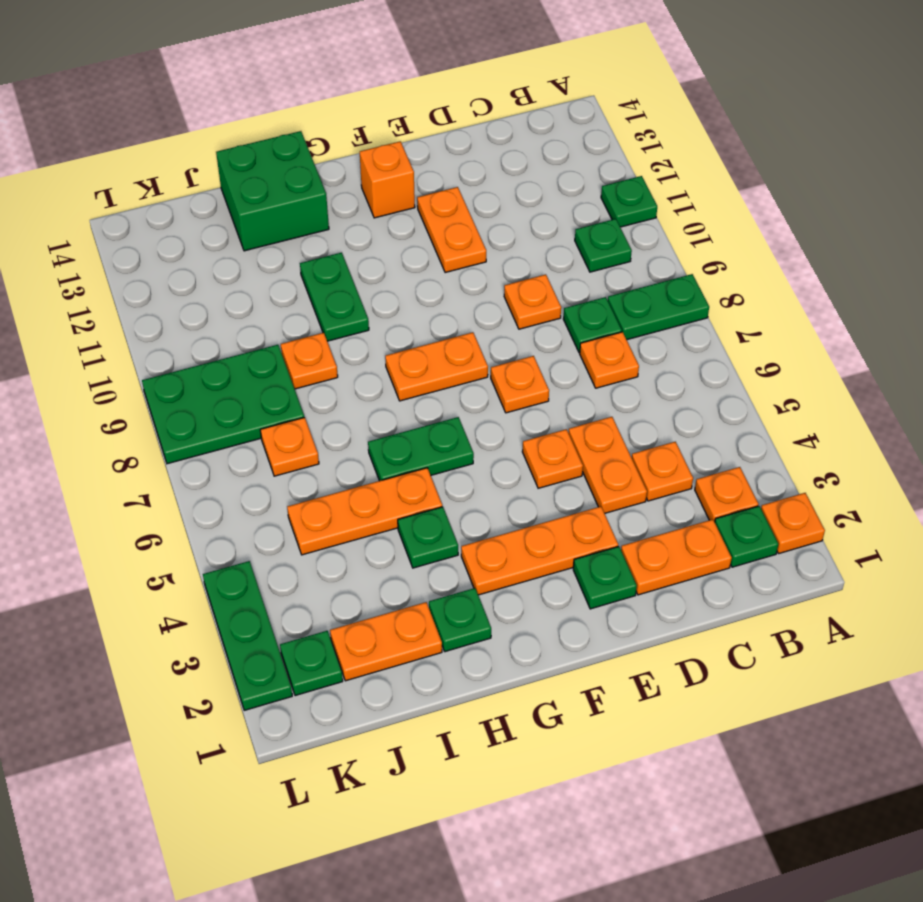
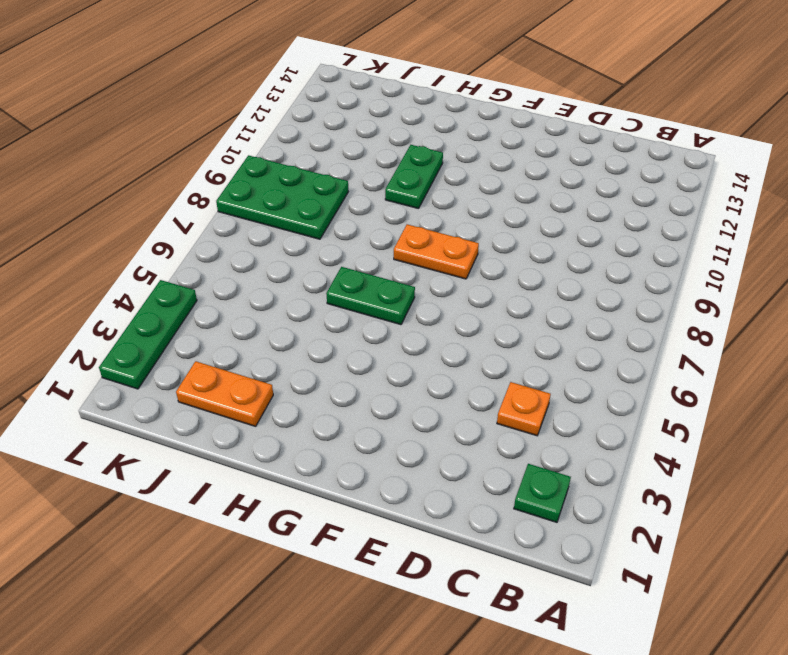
none -> orange 1x1 plate [761,493,825,553]
none -> green 1x2 plate [608,274,709,340]
none -> green 1x1 plate [601,176,657,227]
none -> orange 1x1 plate [695,467,758,522]

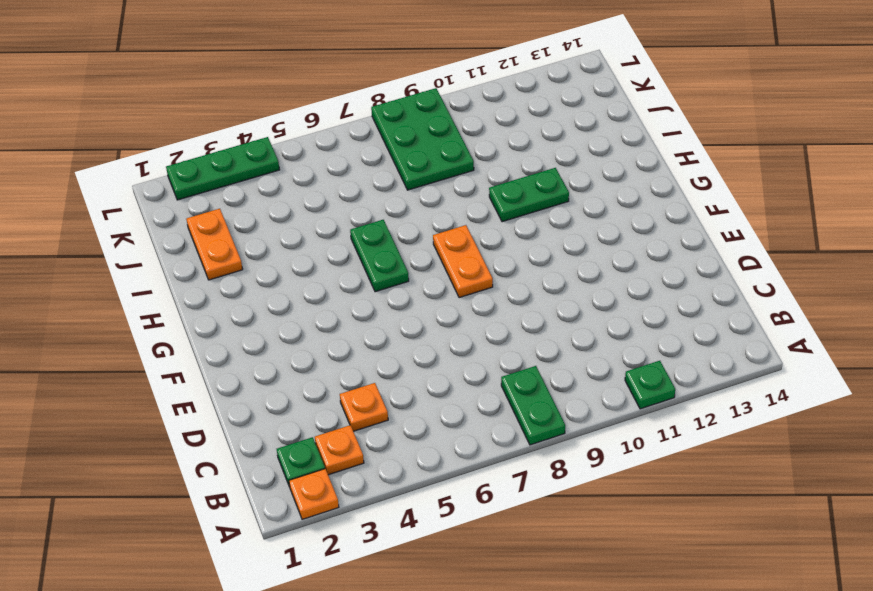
none -> green 1x1 plate [575,219,632,272]
none -> orange 1x2 plate [621,519,732,595]
none -> orange 1x1 plate [580,332,639,388]
none -> green 1x1 plate [563,297,622,353]

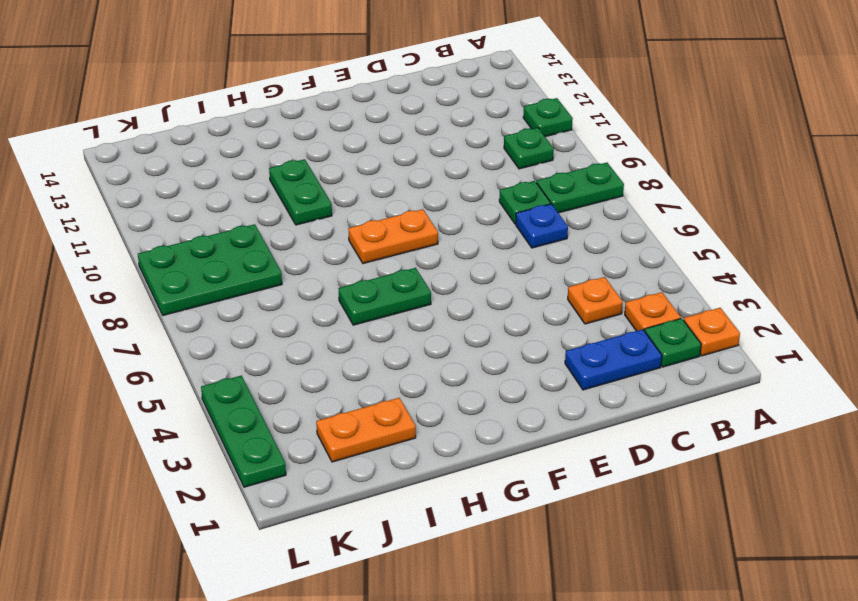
blue 1x2 plate [565,329,662,390] -> orange 1x2 plate [621,519,732,595]
blue 1x1 plate [516,204,568,248] -> orange 1x1 plate [580,332,639,388]
none -> orange 1x2 plate [569,417,647,513]
none -> orange 1x1 plate [504,274,561,329]
none -> green 1x1 plate [573,546,637,609]
none -> orange 1x3 plate [461,506,618,595]

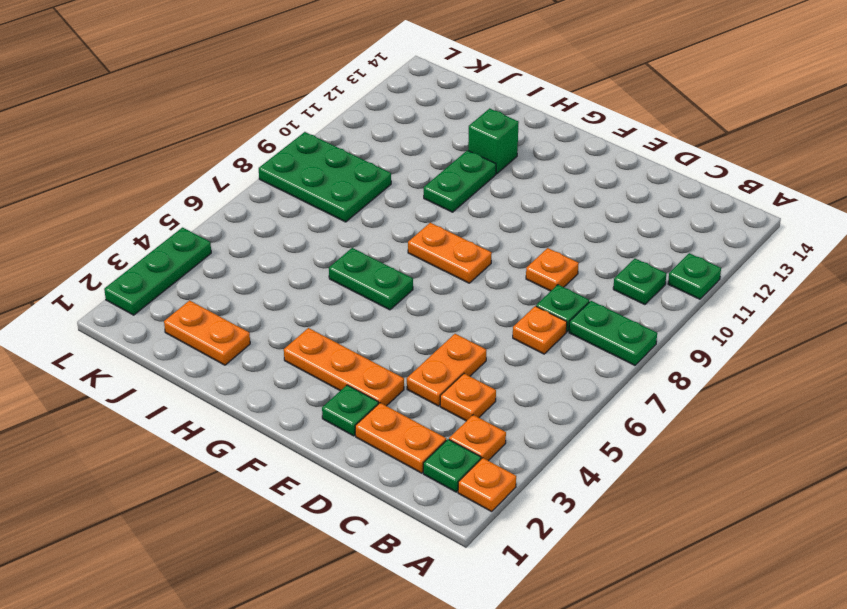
green 1x1 brick [468,108,519,174] -> none
none -> orange 1x1 plate [522,429,583,488]
none -> orange 1x1 plate [491,356,549,413]
none -> orange 1x2 plate [417,187,486,273]
none -> orange 1x1 brick [360,141,415,218]

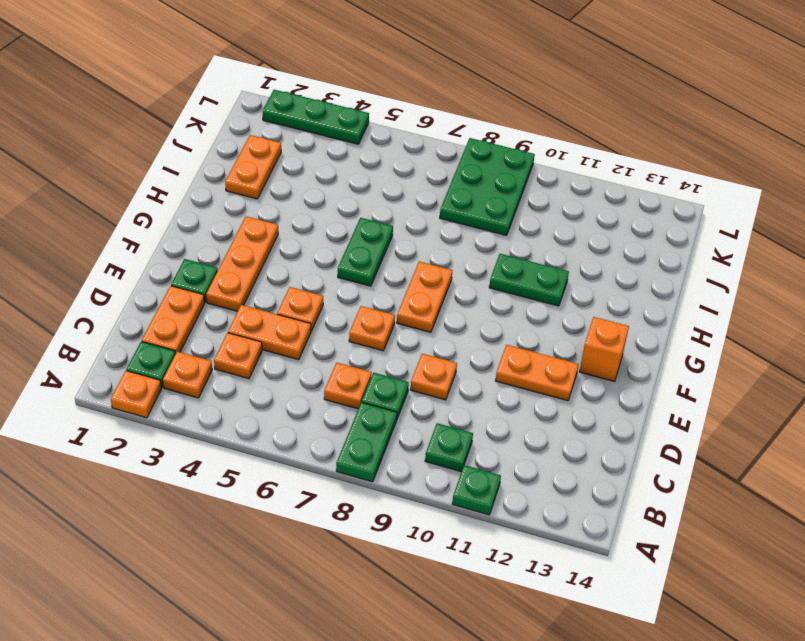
none -> green 1x1 plate [429,588,491,652]
none -> green 1x1 plate [398,507,458,568]
none -> orange 1x3 plate [287,468,442,555]
none -> green 2x2 brick [216,131,329,251]

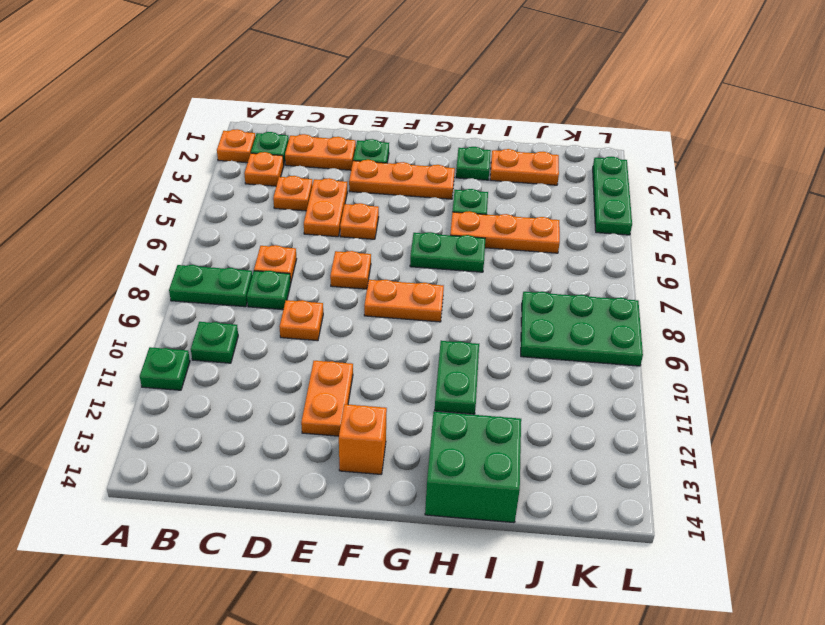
none -> orange 1x1 plate [281,333,338,389]
none -> orange 1x1 plate [260,417,319,476]
none -> green 1x1 plate [280,631,343,696]

